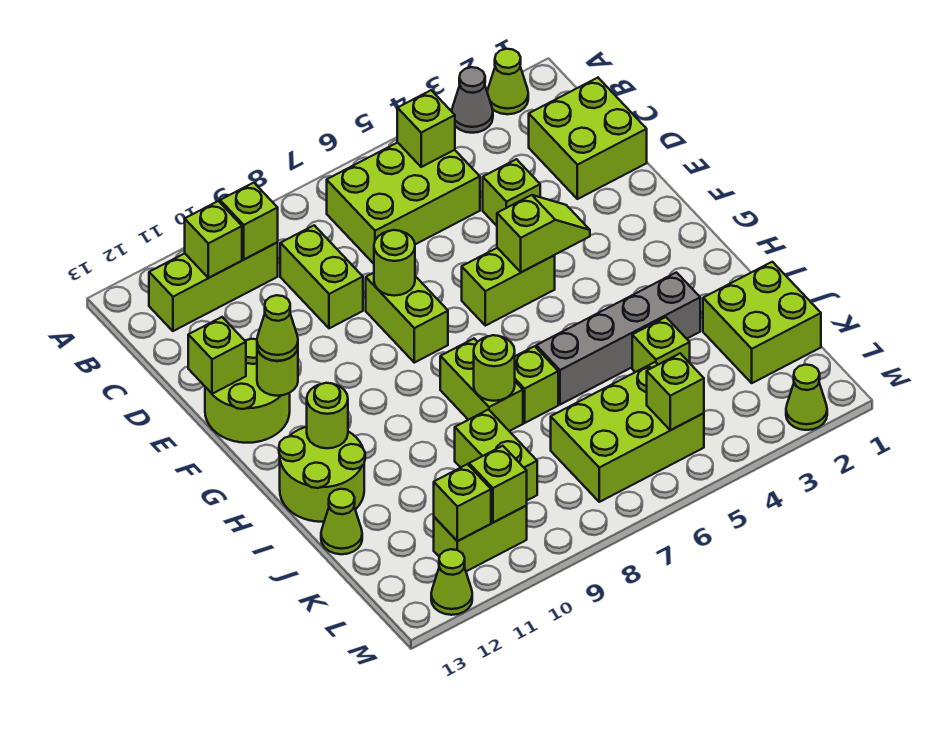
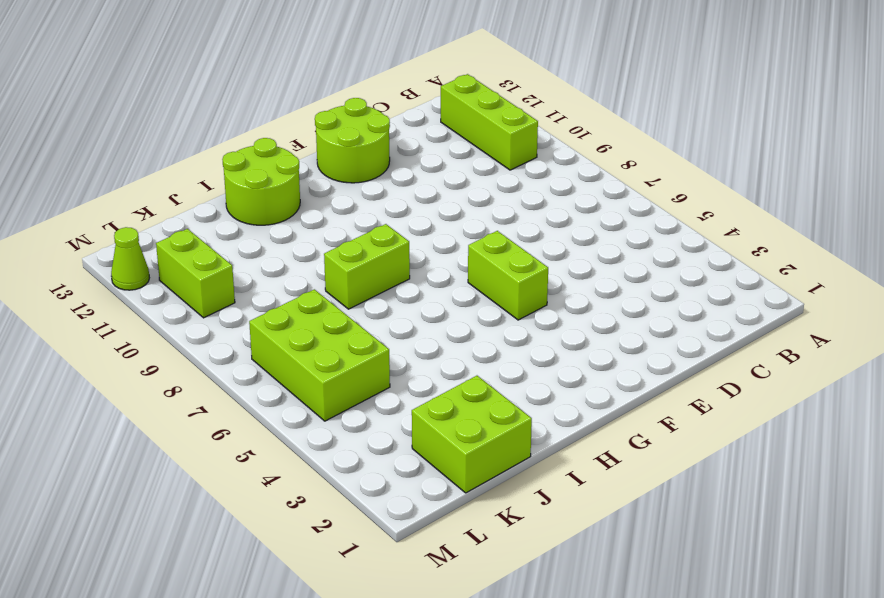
none -> lime 1x1 cone [487,49,528,114]
none -> grey 1x1 cone [452,67,493,133]
none -> lime 2x3 brick [327,143,480,264]
none -> lime 2x2 brick [529,78,647,199]

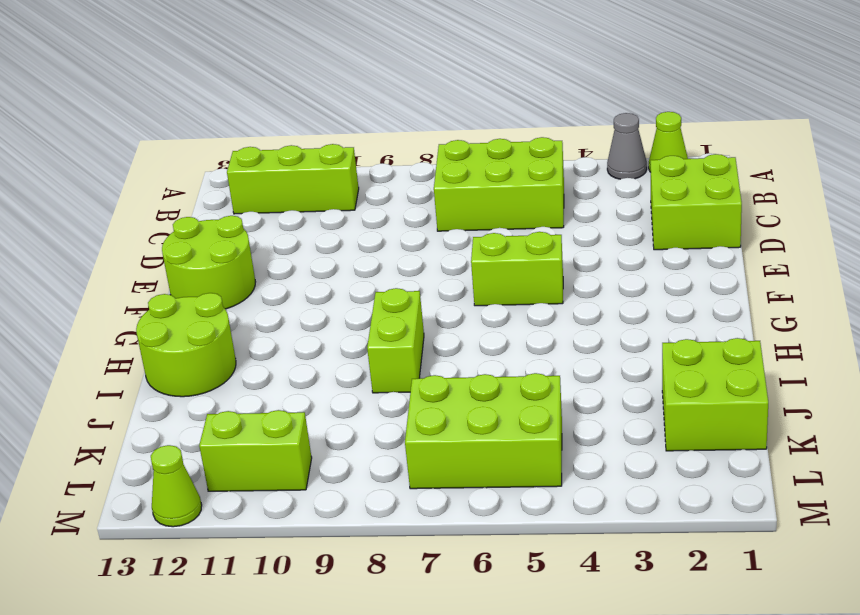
none -> lime 1x2 brick [280,225,363,328]
none -> lime 1x1 brick [483,159,540,226]
none -> lime 1x2 brick [366,273,448,363]
none -> grey 1x4 brick [536,272,700,405]

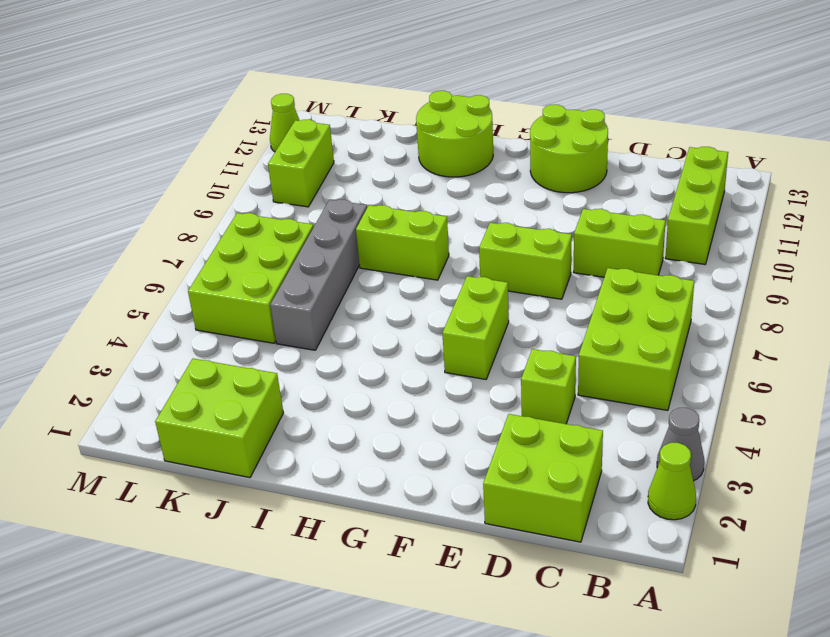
grey 1x4 brick [270,200,367,350] -> grey 1x4 brick moved to [536,272,700,405]
none -> lime 1x1 brick [515,346,558,423]
none -> lime 1x1 brick [632,317,690,372]
none -> lime 1x2 brick [455,410,537,500]
none -> lime 1x1 cone [321,489,362,554]

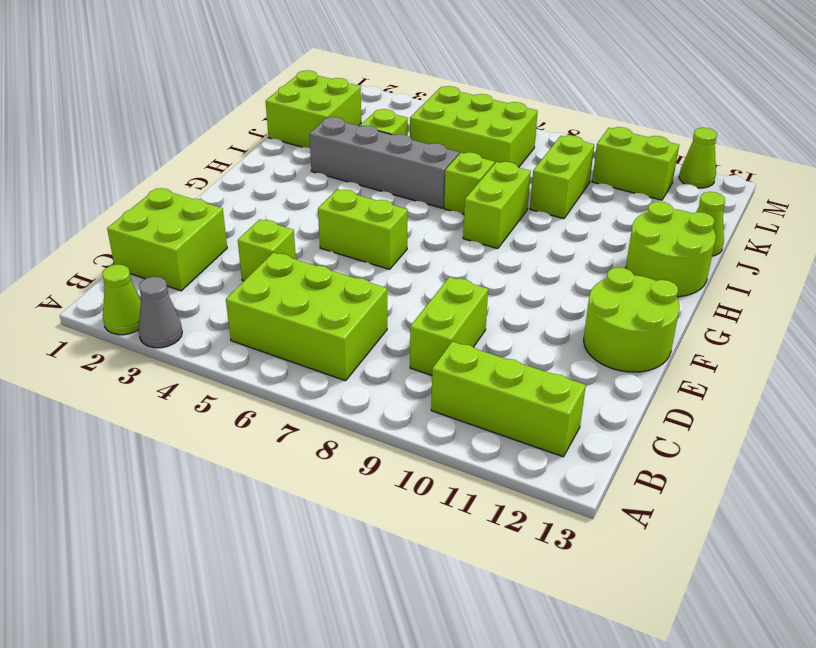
none -> lime 1x2 brick [366,273,448,363]
none -> lime 1x1 cone [786,365,827,430]
none -> lime 1x1 brick [397,90,455,167]
none -> lime 1x1 brick [220,183,278,259]

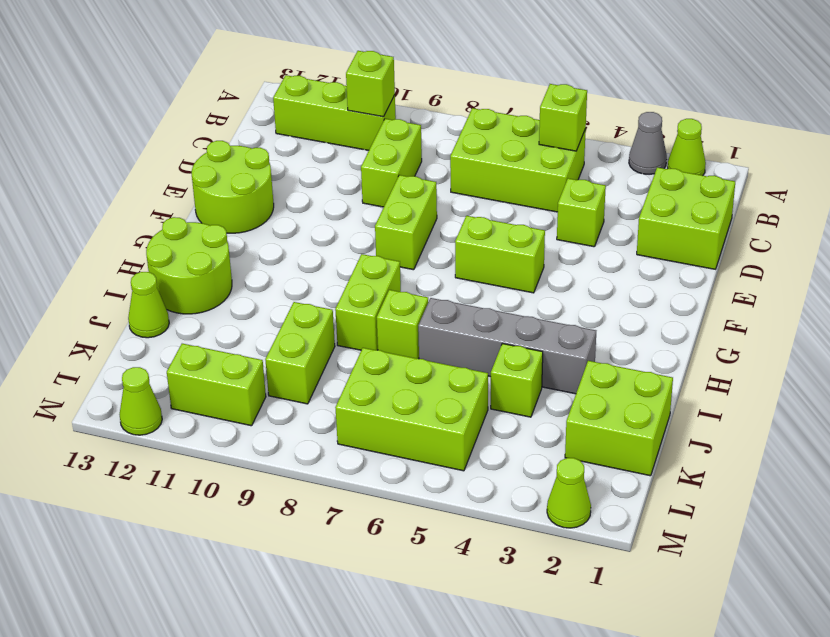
none -> lime 1x1 brick [185,201,242,278]
none -> lime 1x1 round brick [374,230,415,296]
none -> lime 1x1 brick [188,317,246,394]
none -> lime 1x2 slope [497,195,590,272]

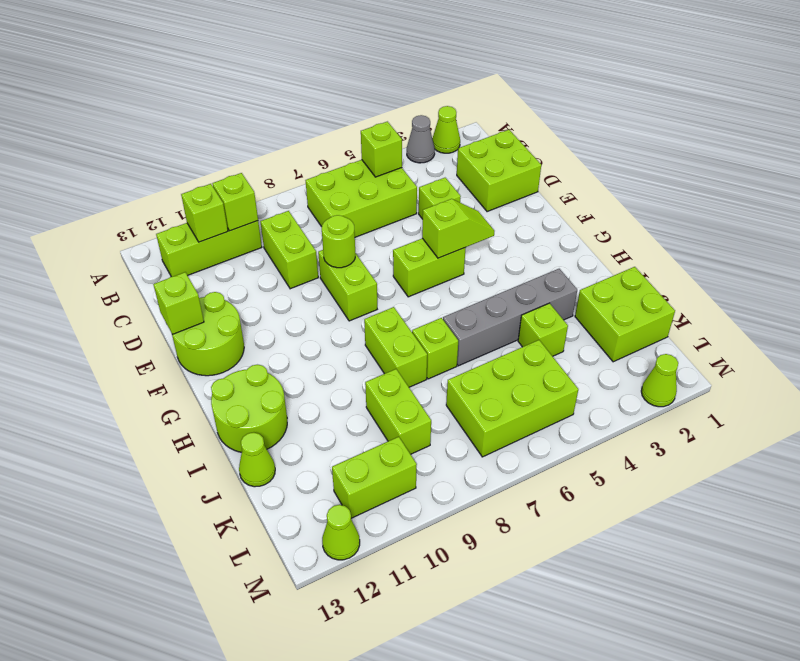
none -> lime 1x1 round brick [257,349,298,396]
none -> lime 1x1 round brick [307,383,348,448]
none -> lime 1x1 round brick [474,335,515,401]
none -> lime 1x1 brick [647,353,704,430]

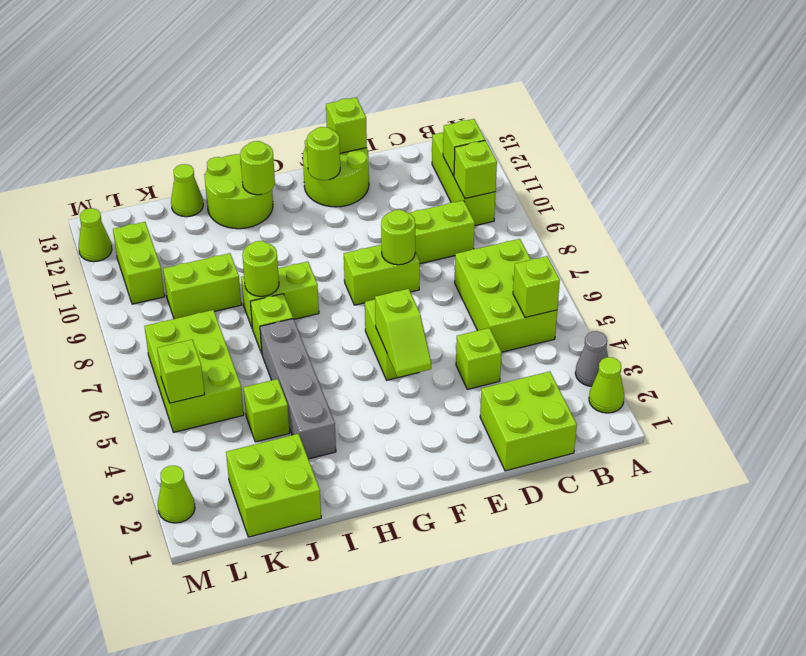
none -> lime 1x1 brick [469,446,527,523]
none -> lime 1x1 brick [434,464,491,541]
none -> lime 1x1 cone [257,295,298,361]

